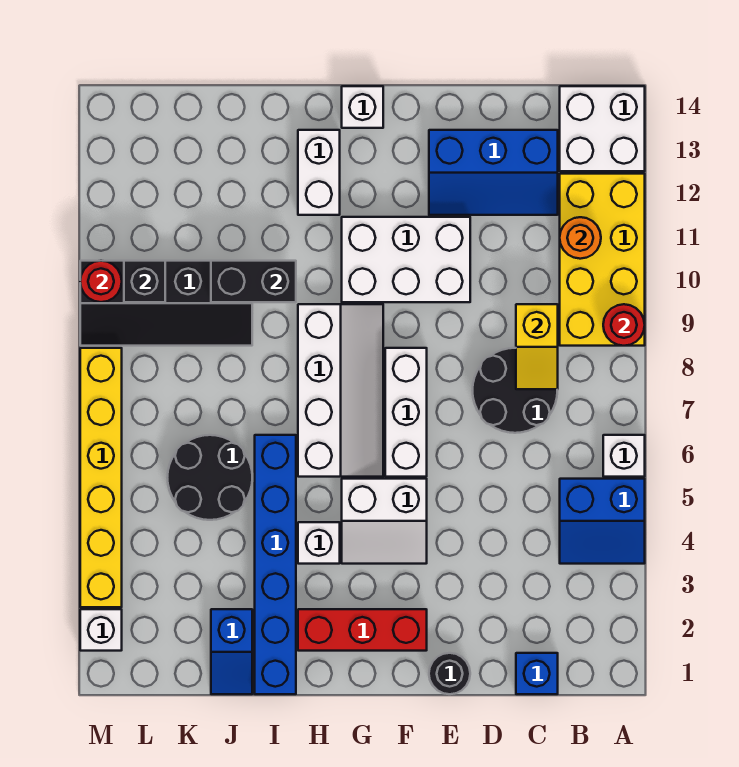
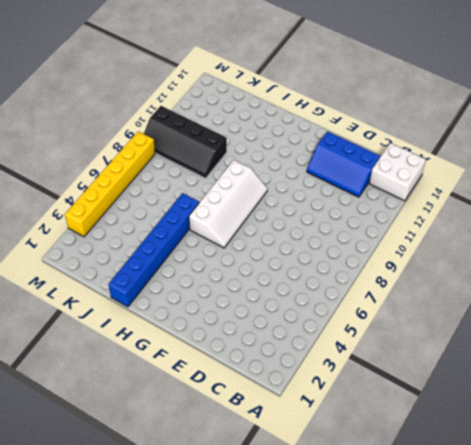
none -> blue 2x2 slope [560,479,645,564]
none -> white 1x1 brick [603,435,645,477]
none -> yellow 2x4 brick [560,174,645,346]

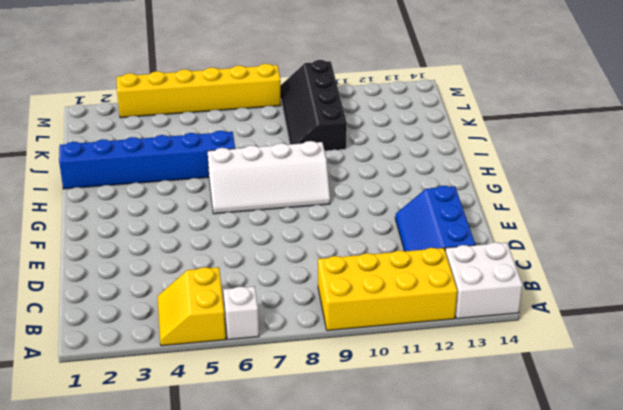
yellow 2x2 slope [158,267,226,346] -> blue 2x2 slope [560,479,645,564]
none -> blue 1x1 brick [516,653,558,694]
none -> black 2x2 round brick [472,348,557,433]
none -> black 1x1 round brick [429,653,470,694]

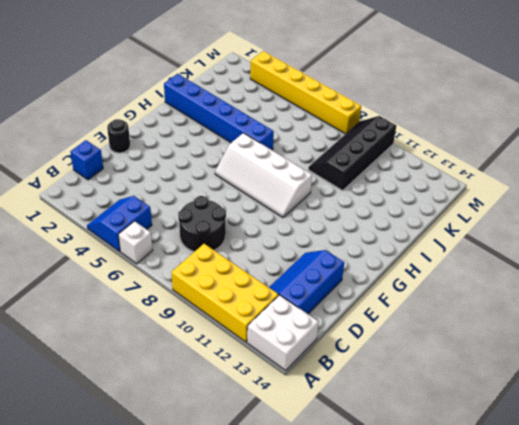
none -> white 2x3 brick [342,217,470,302]
none -> red 1x3 brick [298,609,427,651]
none -> white 2x2 slope [342,479,427,564]

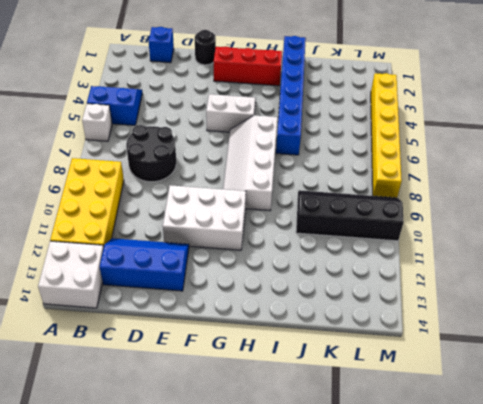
none -> white 1x3 brick [385,348,427,477]
none -> white 1x1 brick [342,86,383,128]
none -> white 1x1 brick [298,522,340,564]

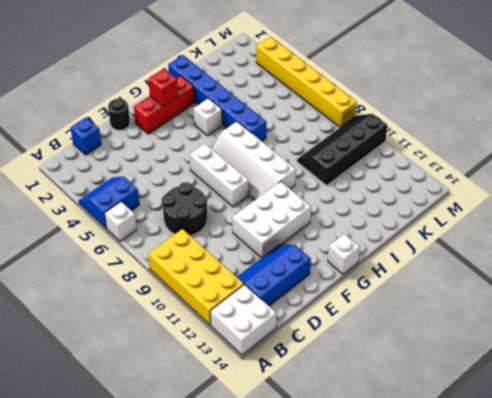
red 1x1 brick [148,69,178,106] -> none
none -> white 2x2 slope [342,479,427,564]
none -> white 1x2 brick [298,130,340,215]
none -> blue 1x2 slope [211,609,252,694]

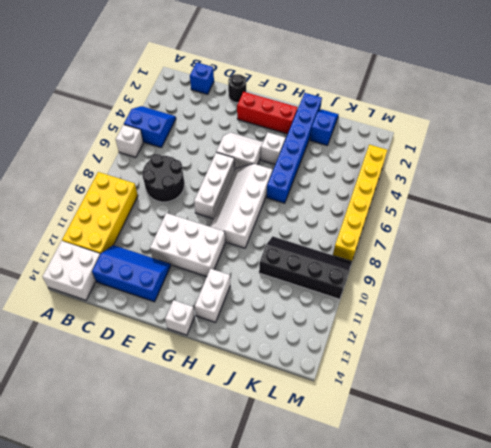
none -> black 2x2 round brick [167,435,252,520]
none -> white 1x1 brick [80,609,122,651]
none -> red 1x1 round brick [603,304,645,346]

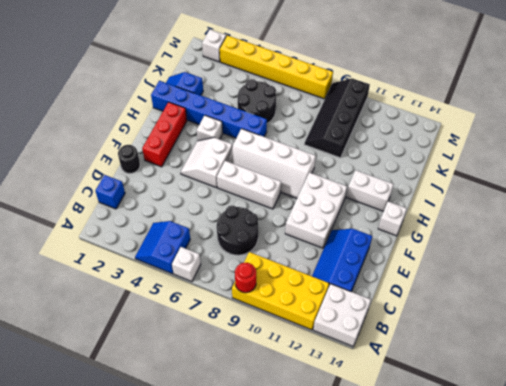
none -> orange 1x1 round brick [560,217,601,259]
none -> yellow 1x2 slope [516,304,558,389]
none -> black 1x2 brick [211,261,296,302]

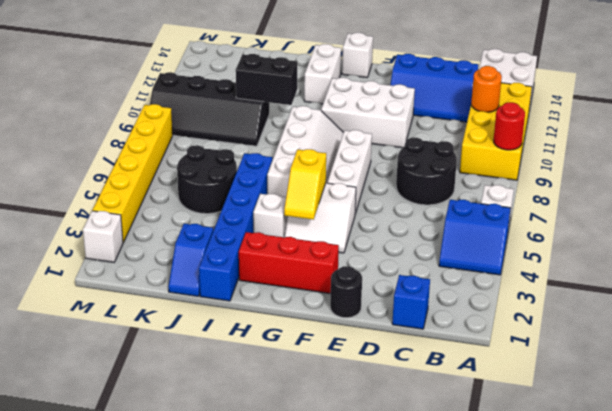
yellow 1x2 slope [284,149,326,220] -> yellow 1x2 slope moved to [516,304,558,389]
none -> black 1x1 brick [124,261,165,302]
none -> red 1x1 round brick [80,261,122,302]

